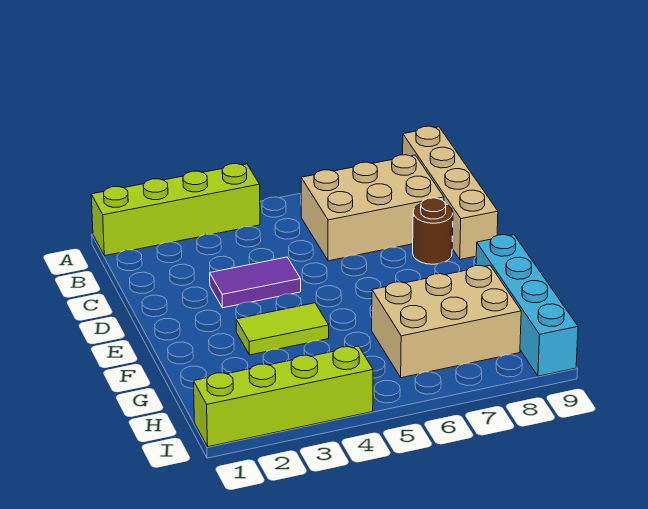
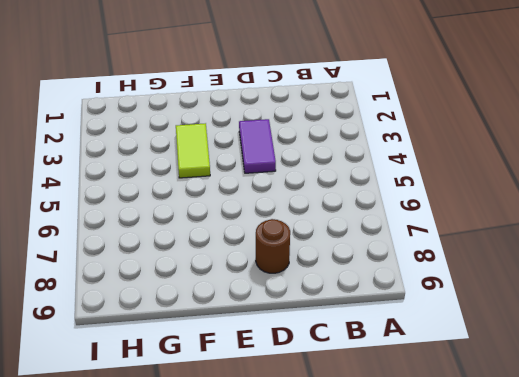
none -> lime 1x4 brick [91,164,260,256]
none -> tan 1x4 brick [403,126,498,259]

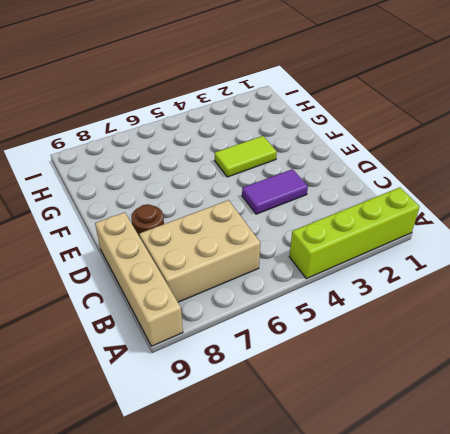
none -> cyan 1x4 brick [476,235,578,376]
none -> tan 2x3 brick [372,266,521,378]

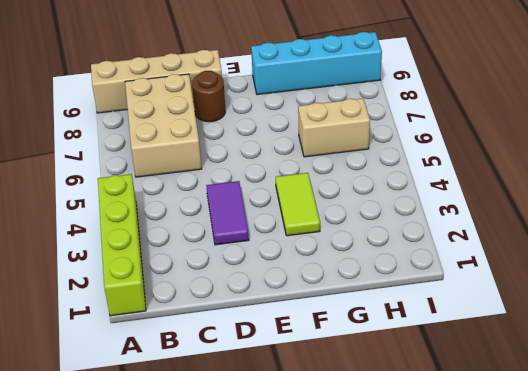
tan 1x2 brick [298,98,370,157] -> tan 2x3 brick [372,266,521,378]
none -> lime 1x4 brick [194,346,373,447]

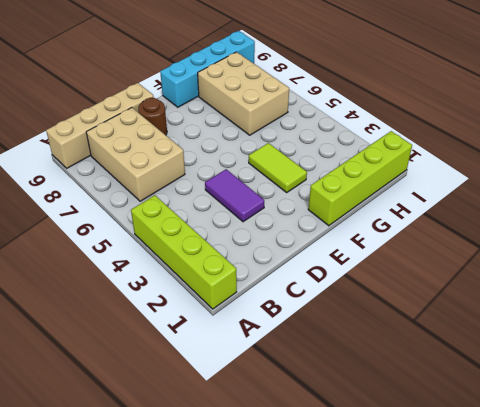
lime 1x4 brick [308,131,412,226] -> lime 1x4 brick turned to [194,346,373,447]

